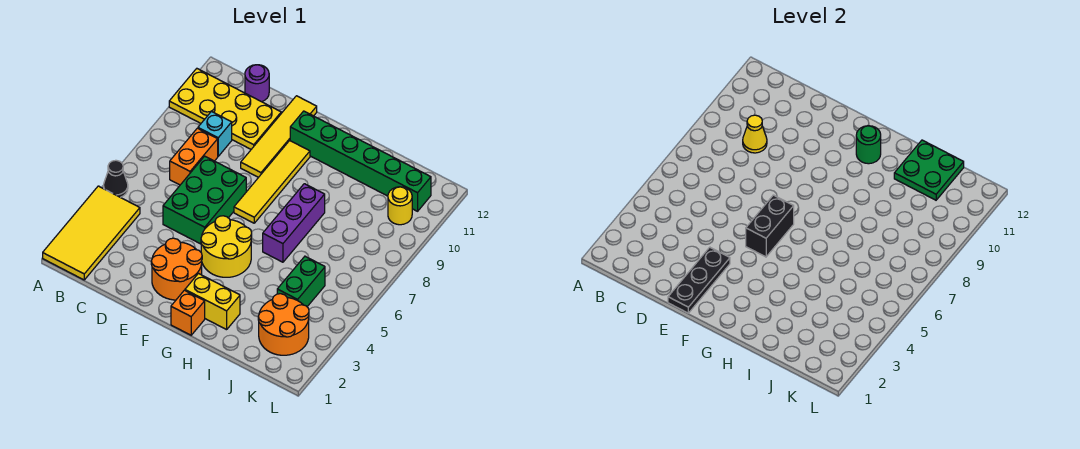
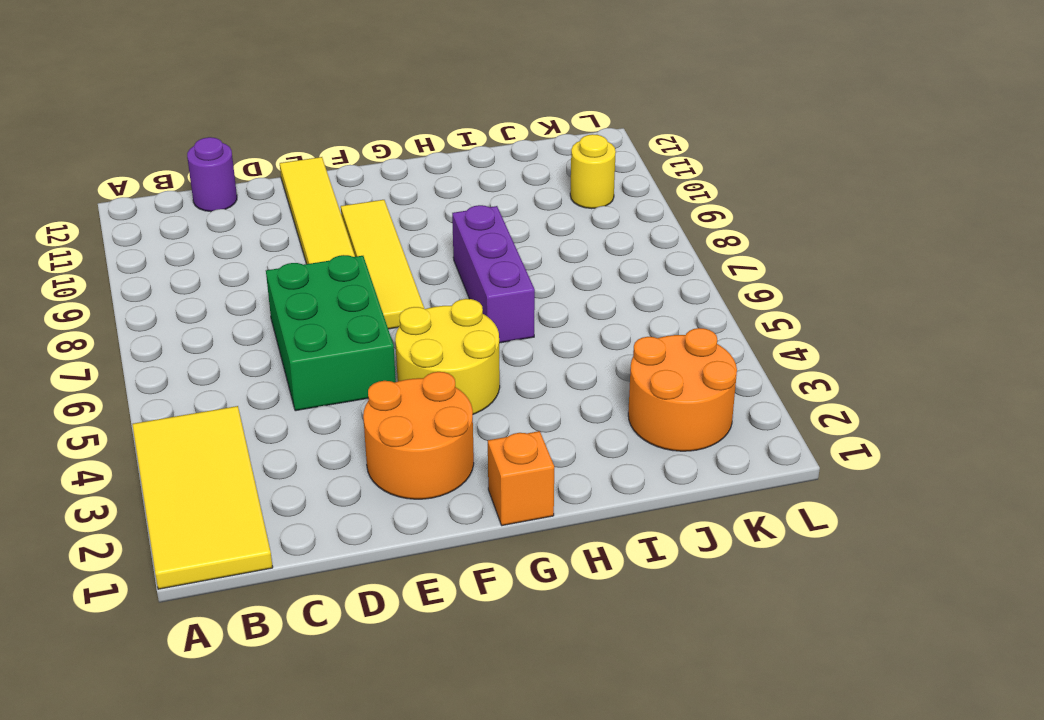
none -> black 1x1 cone [104,160,128,197]
none -> yellow 2x4 plate [169,69,281,149]
none -> orange 1x2 brick [170,128,218,185]

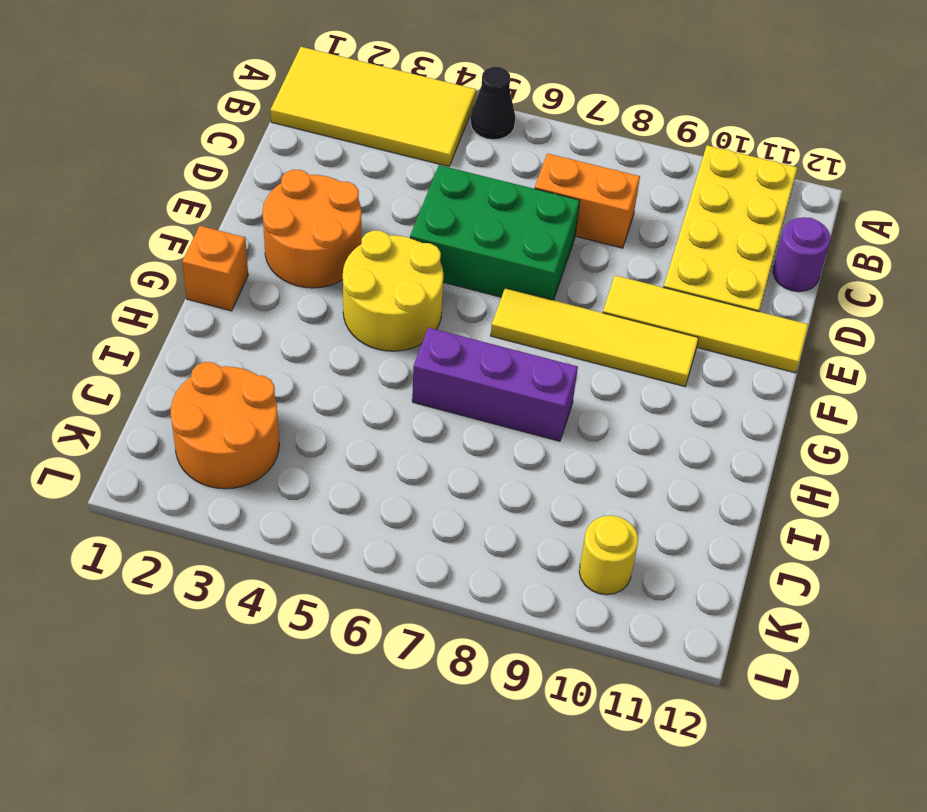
none -> cyan 1x1 brick [198,111,232,156]
none -> green 1x6 brick [290,111,431,211]
none -> yellow 1x2 brick [185,274,240,330]

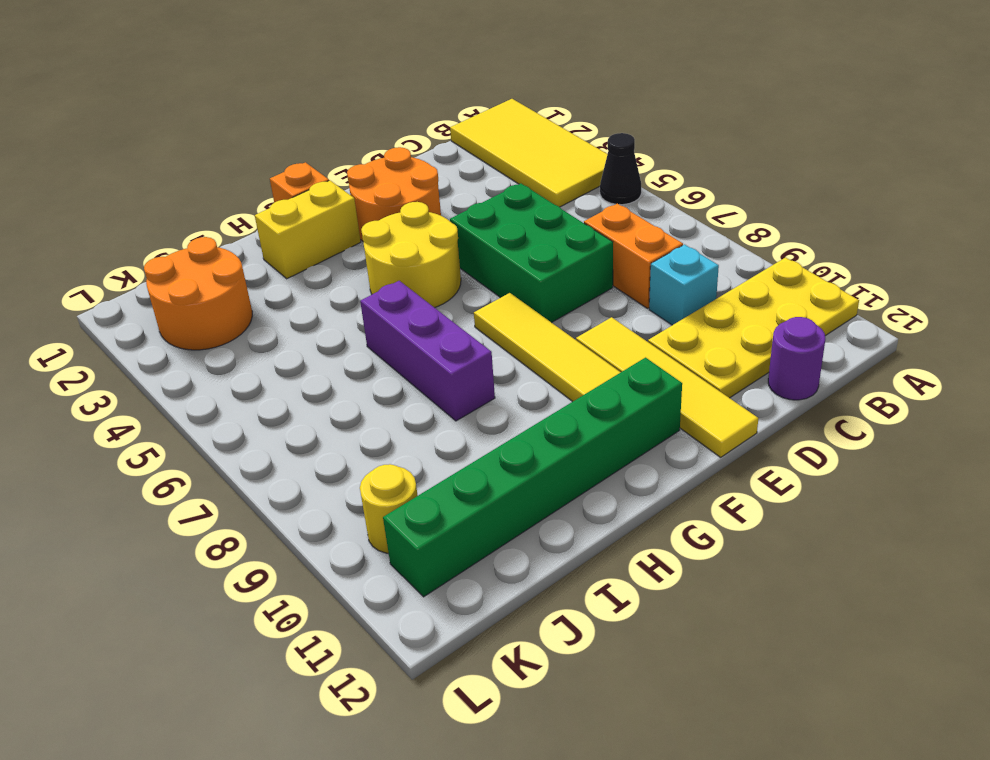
none -> green 1x2 brick [277,256,325,307]
none -> yellow 1x1 cone [743,115,767,153]
none -> black 1x3 plate [668,247,730,313]

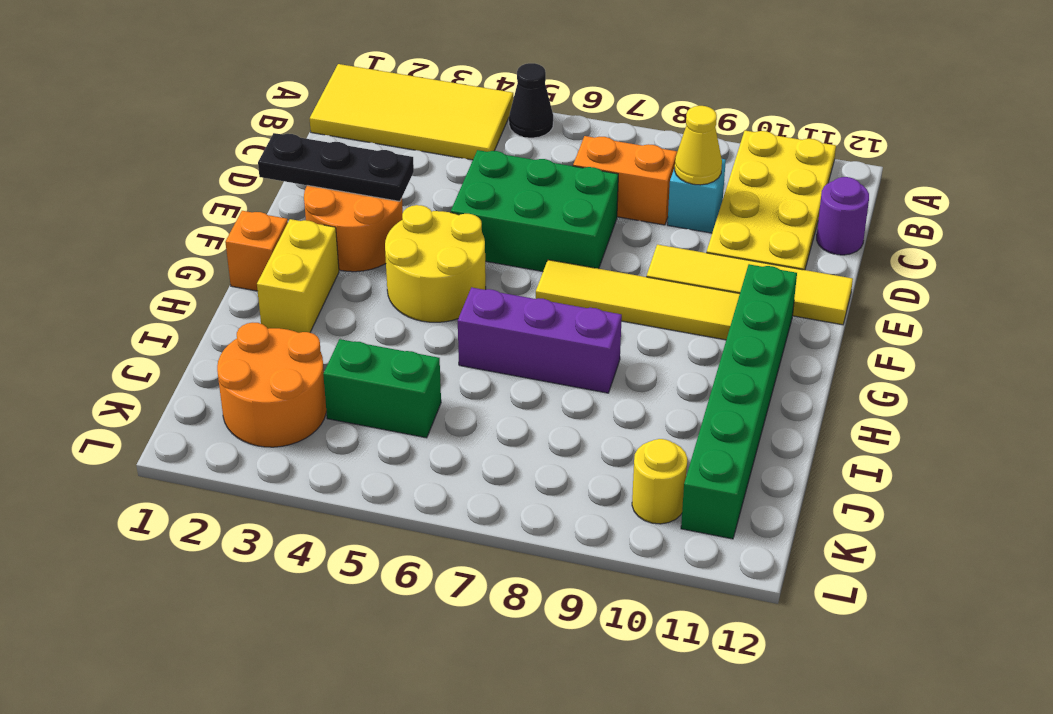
none -> black 1x2 brick [746,195,794,257]
none -> green 1x1 round brick [856,126,881,164]
none -> green 2x2 plate [894,140,964,200]

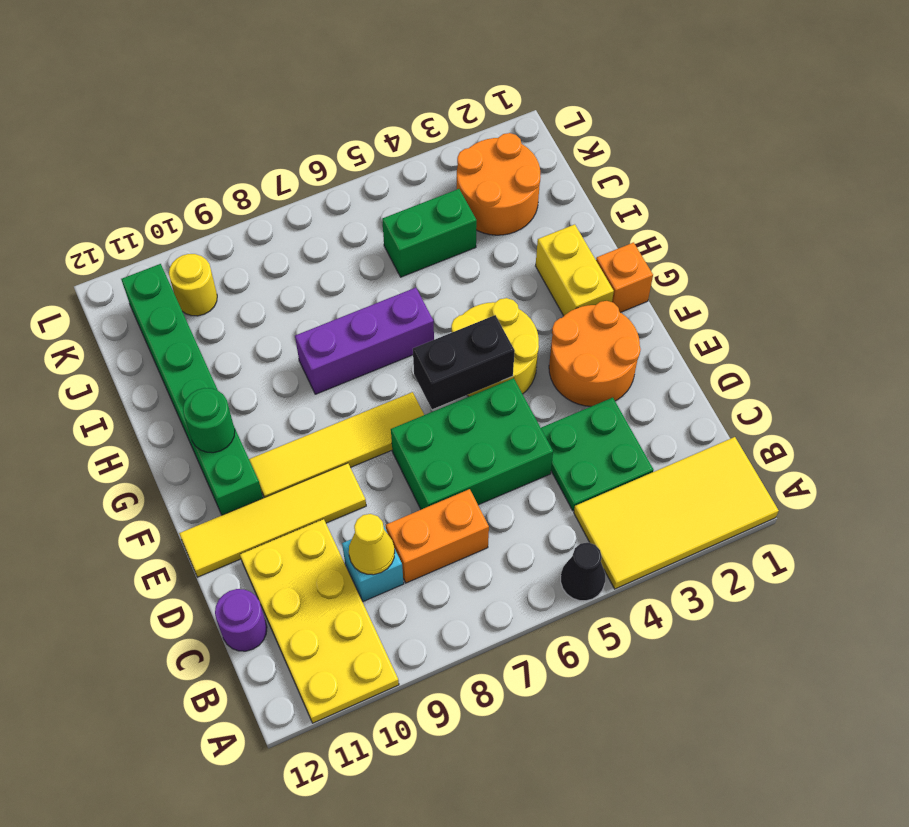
green 2x2 plate [541,398,653,511] -> green 2x2 plate moved to [894,140,964,200]
none -> black 1x3 plate [668,247,730,313]

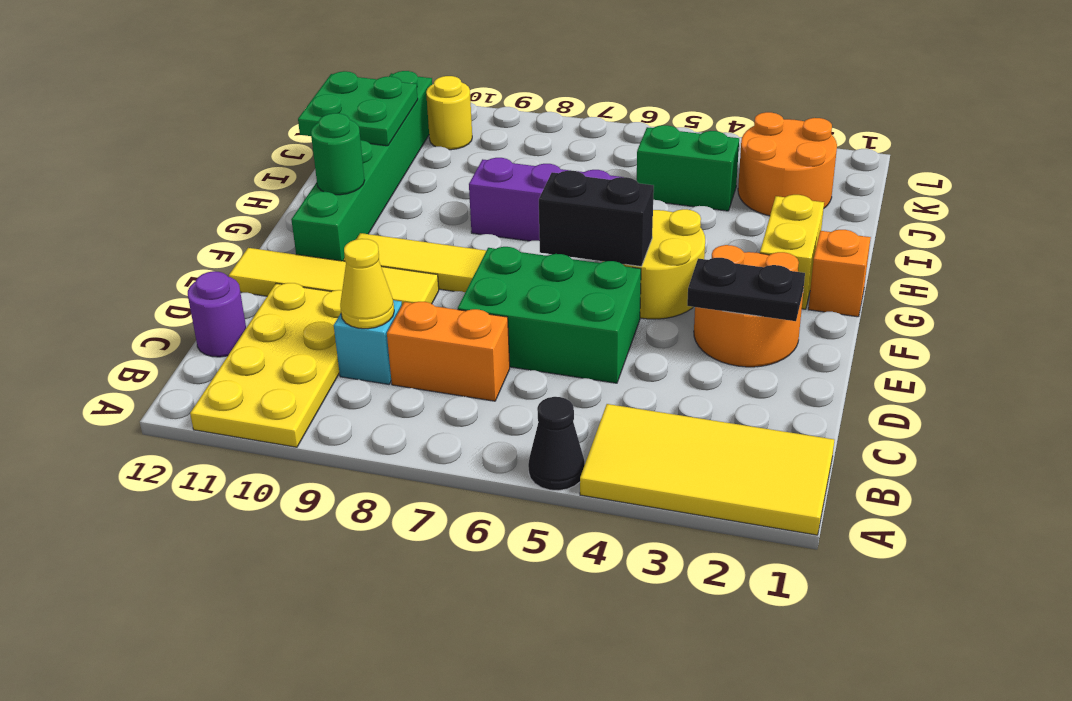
black 1x2 plate [687,258,805,321] -> black 1x3 plate [668,247,730,313]

